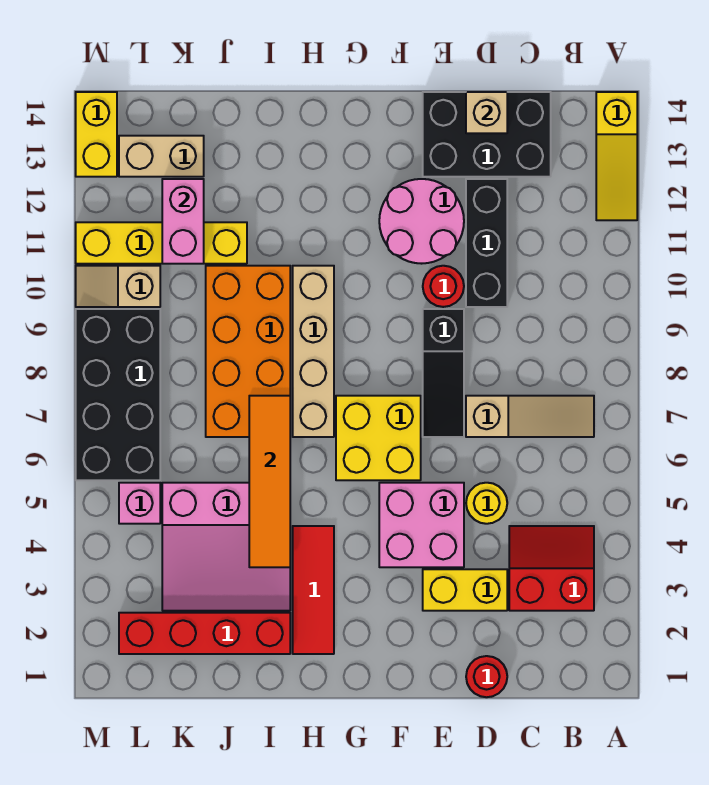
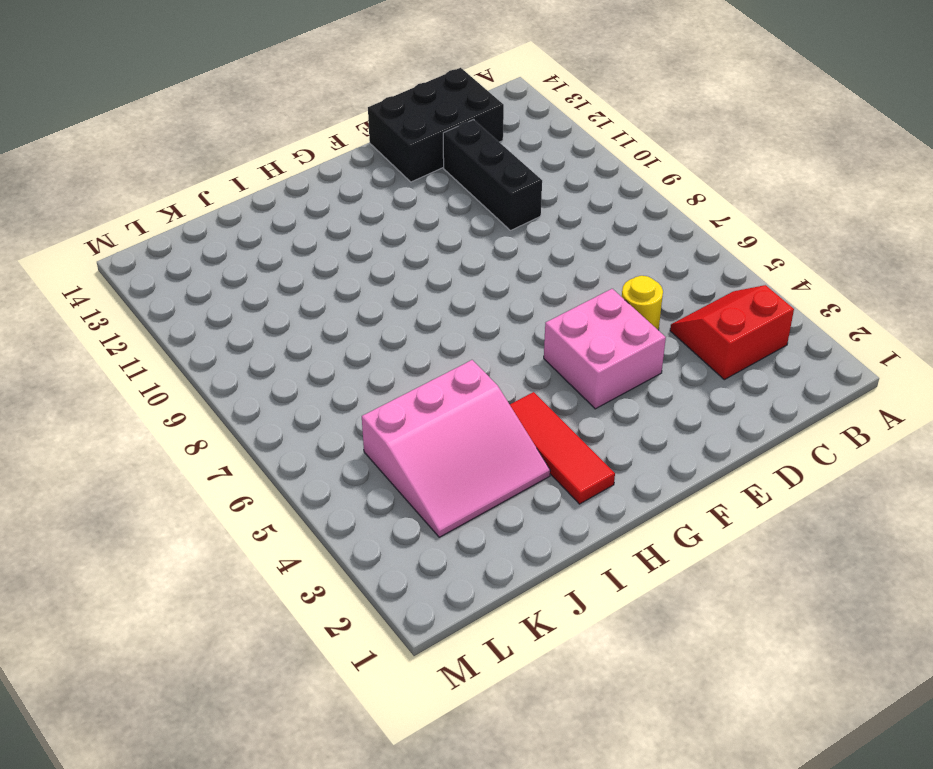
none -> yellow 1x3 slope [596,92,637,220]
none -> tan 1x3 slope [466,396,594,437]
none -> red 1x1 round brick [466,656,507,697]

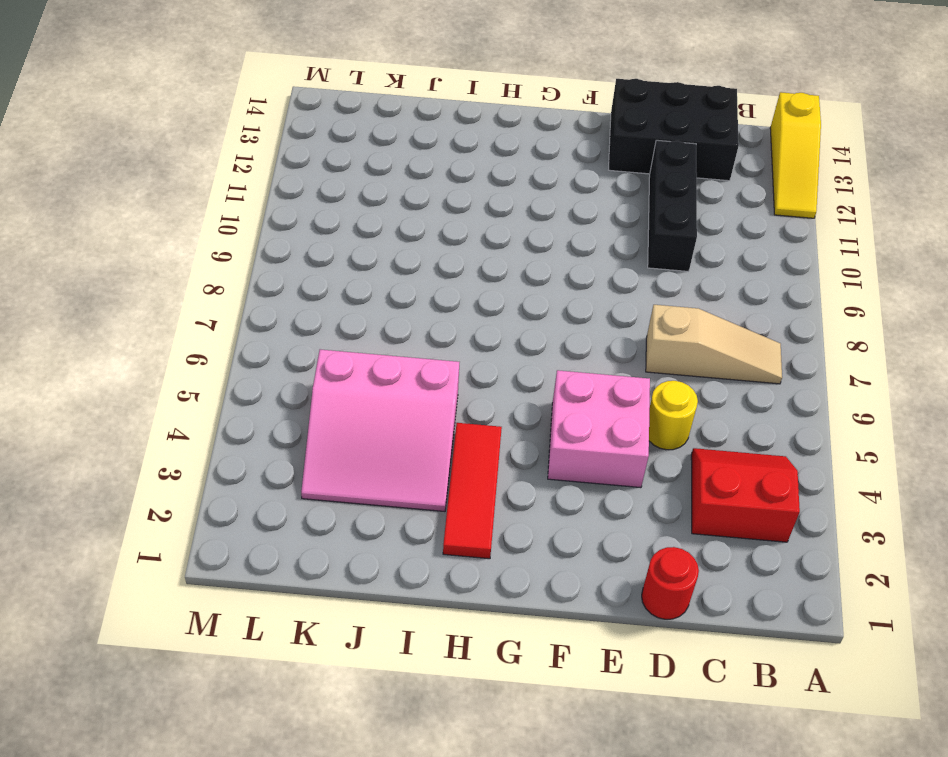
none -> yellow 1x2 brick [423,569,507,611]
none -> black 1x3 slope [423,309,464,437]
none -> red 1x1 round brick [423,266,464,307]

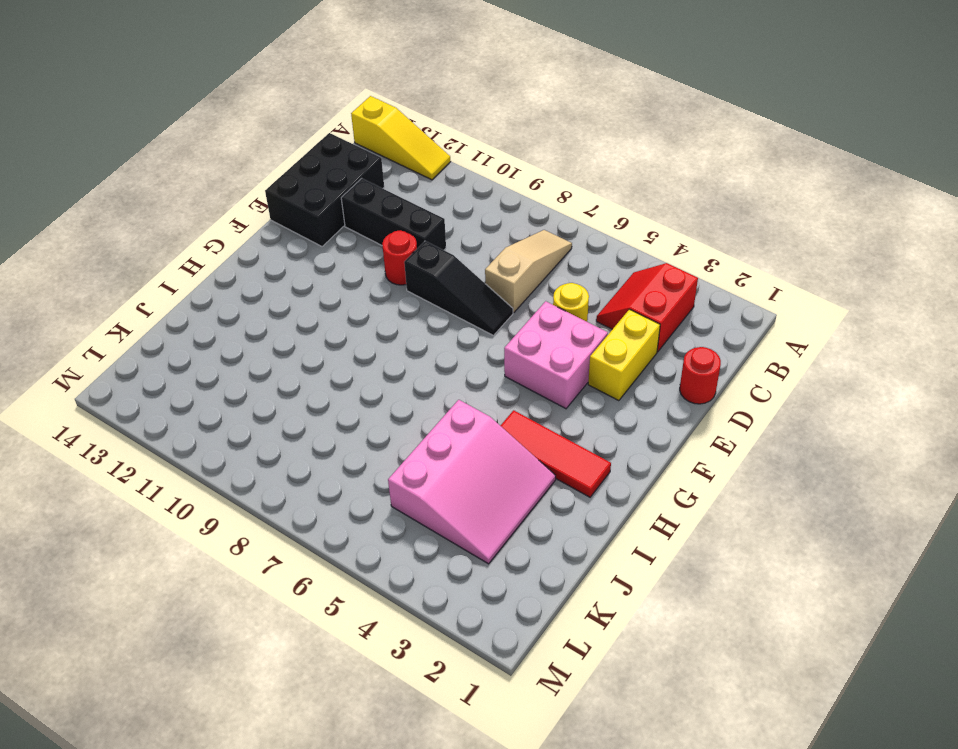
none -> pink 2x2 round brick [379,179,464,264]
none -> yellow 2x2 brick [336,396,421,480]
none -> tan 1x4 brick [293,266,334,437]

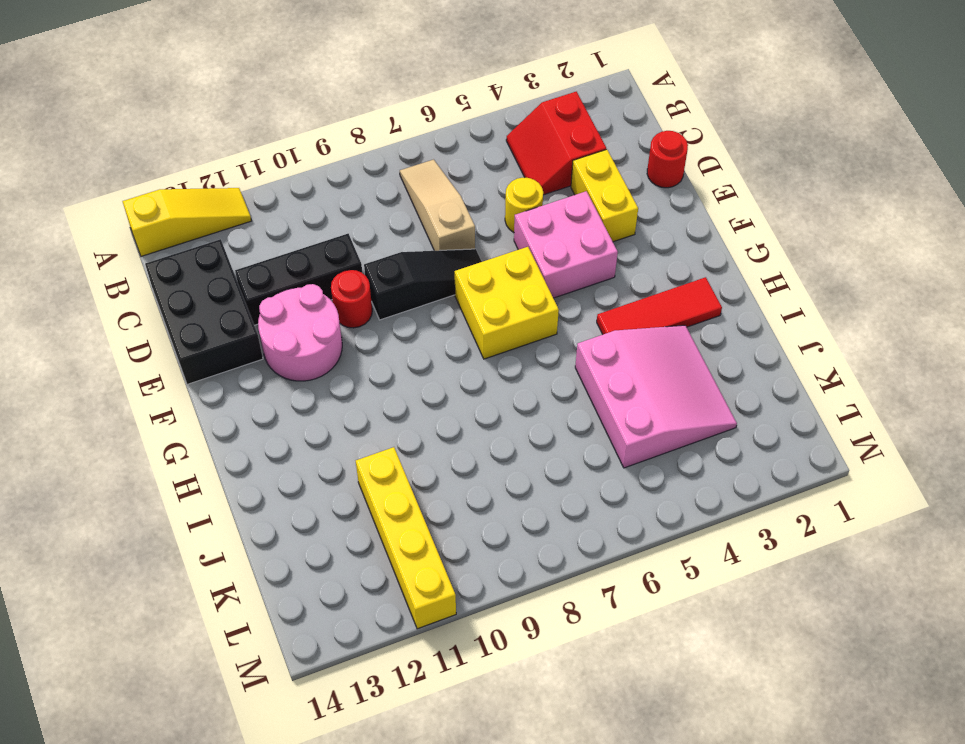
none -> tan 1x4 brick [293,266,334,437]
none -> red 1x4 brick [119,613,290,654]
none -> orange 2x4 brick [206,266,290,437]

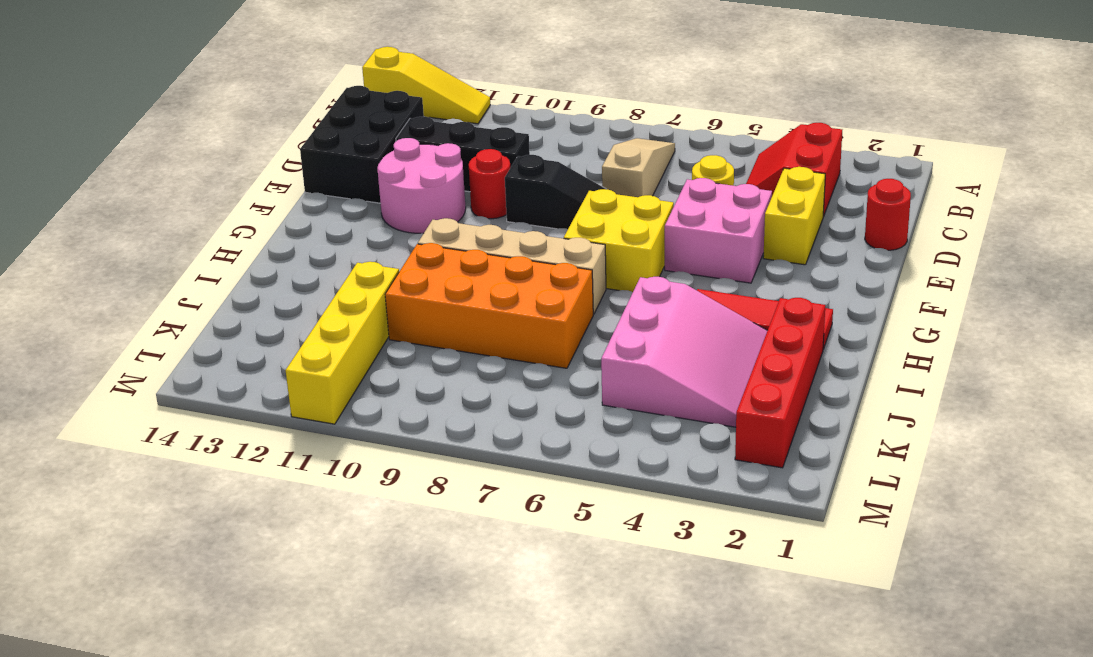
none -> tan 1x2 brick [119,136,204,177]
none -> pink 1x1 brick [119,483,160,524]
none -> black 2x4 brick [76,309,160,480]

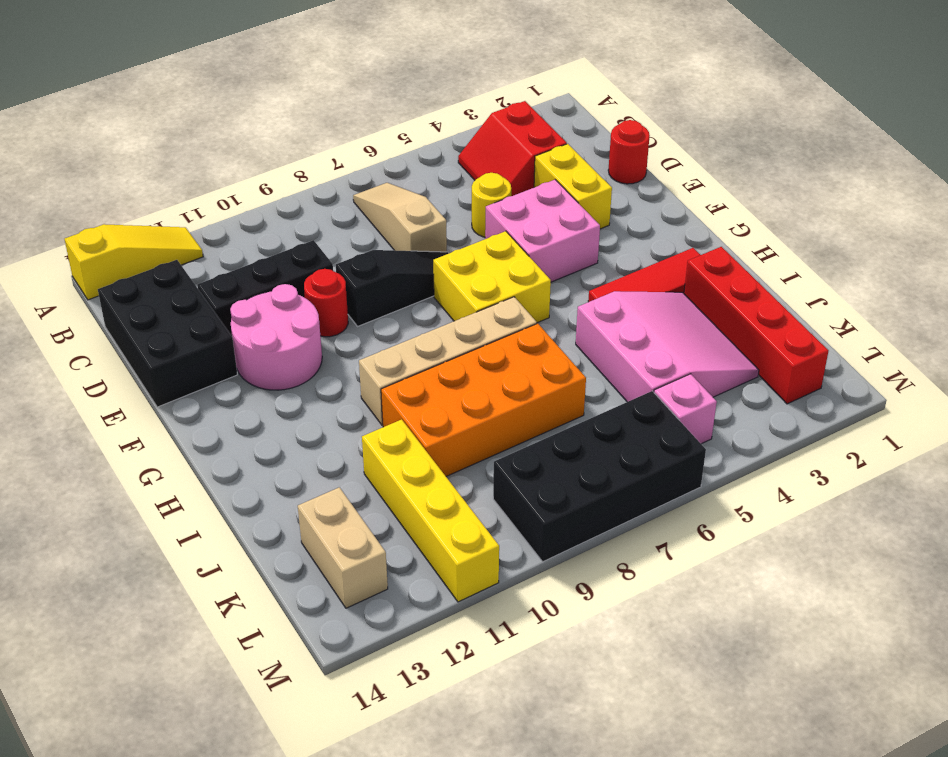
none -> tan 1x2 slope [76,266,160,307]
none -> yellow 1x2 brick [76,92,117,177]
none -> tan 1x1 brick [466,92,507,133]

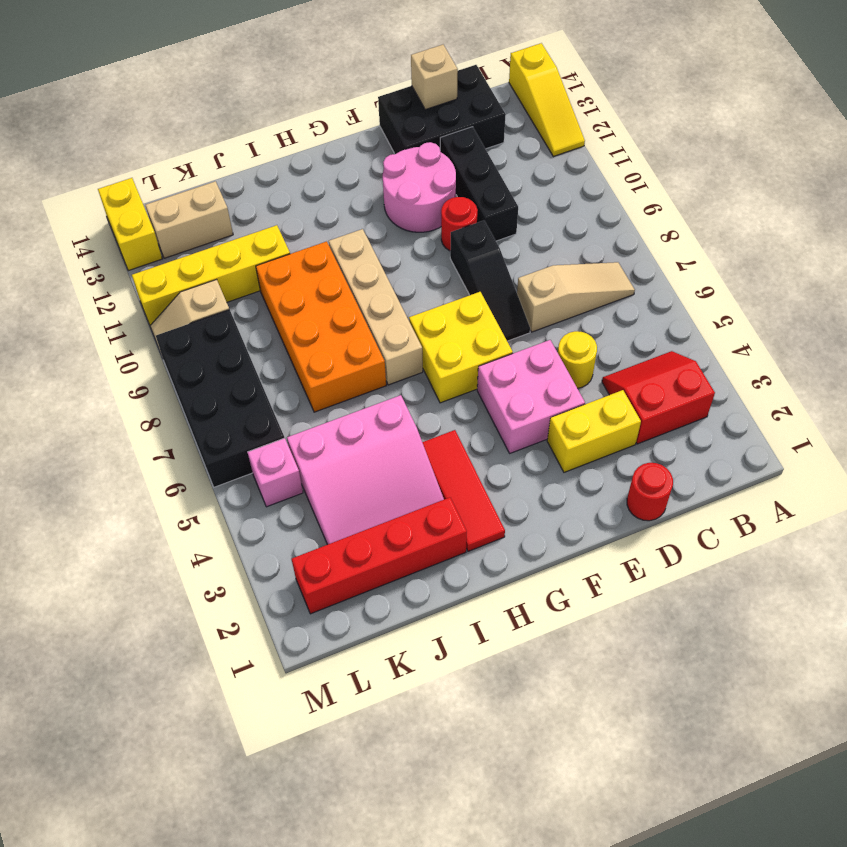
none -> orange 1x4 tile [249,396,290,567]
none -> pink 1x2 brick [162,179,204,264]

